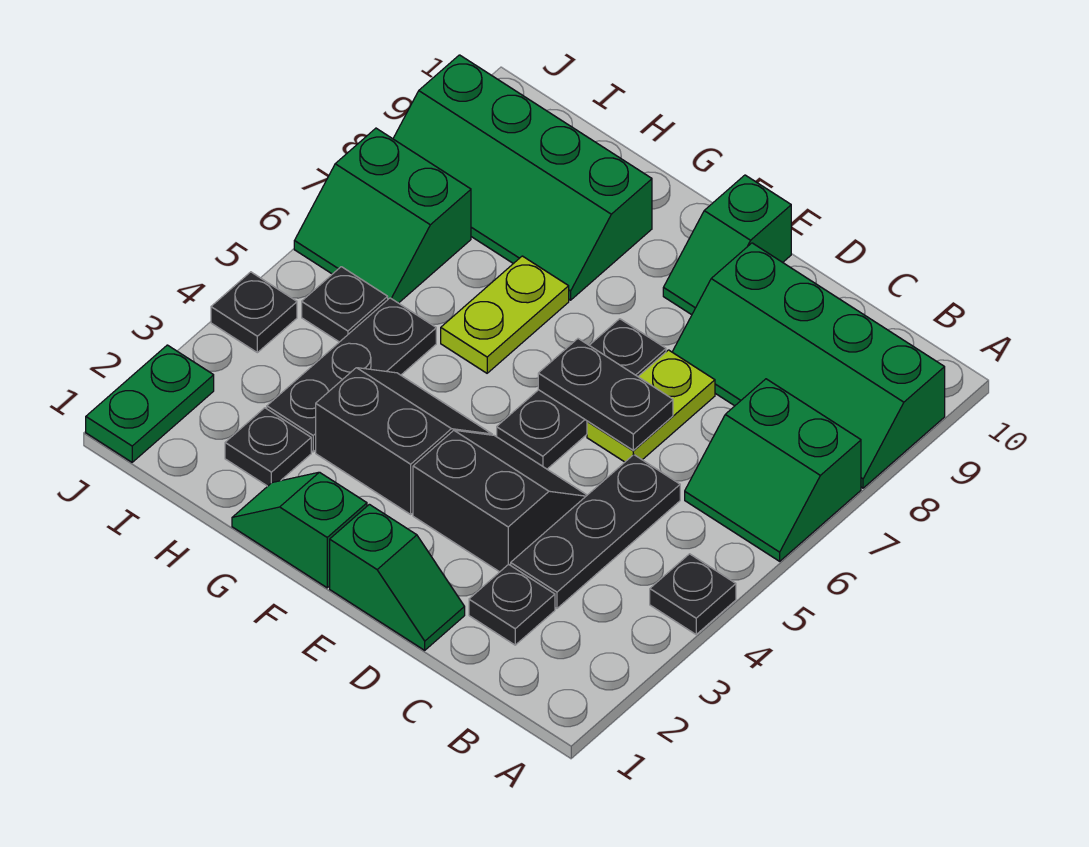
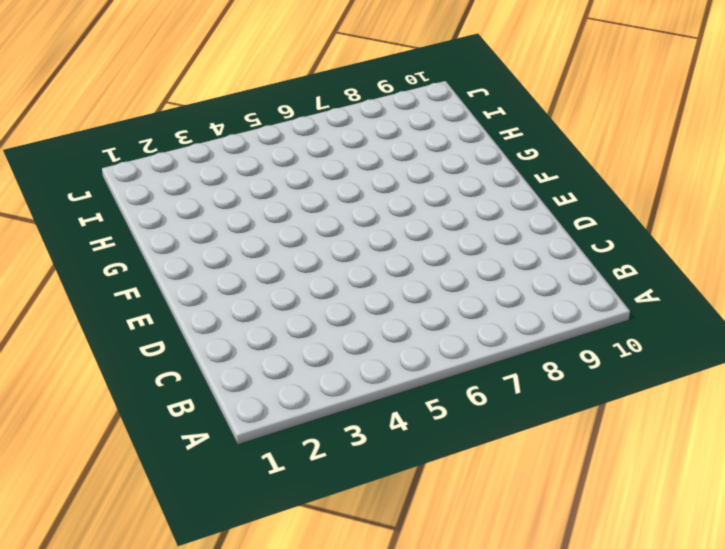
none -> black 1x1 plate [650,554,736,634]
none -> green 2x2 slope [685,379,861,561]
none -> green 2x4 slope [672,243,945,488]

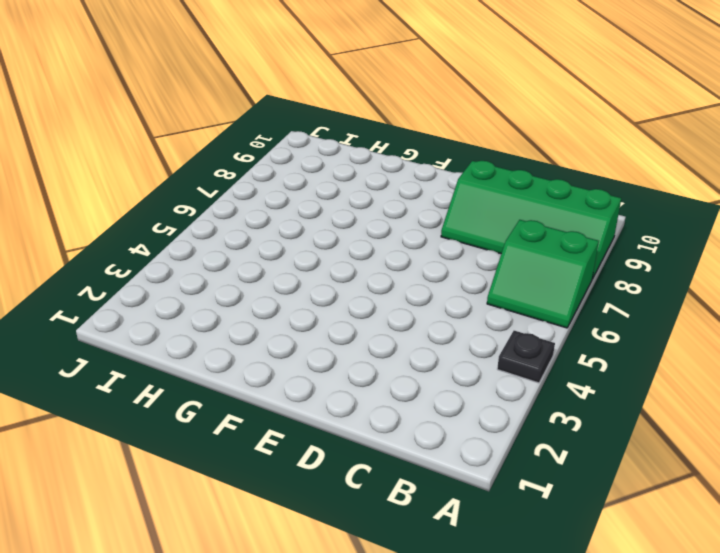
none -> black 1x1 plate [469,564,555,645]
none -> black 1x3 plate [511,455,680,608]
none -> green 1x2 slope [330,504,465,650]

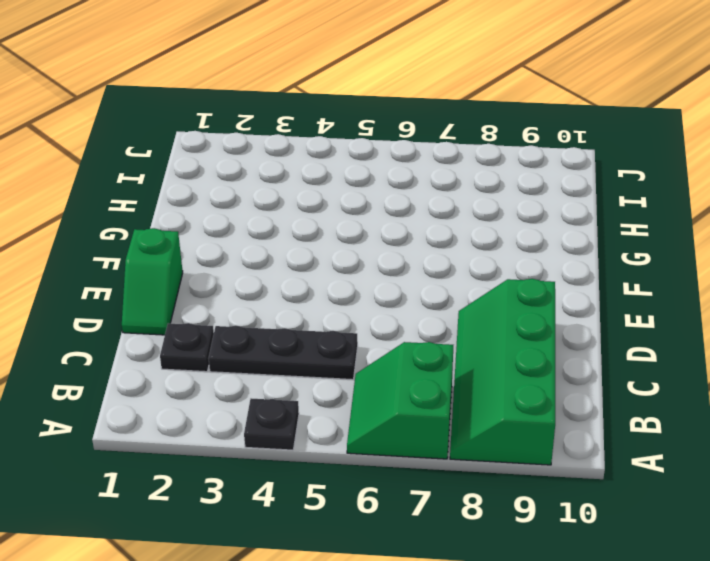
none -> black 2x2 slope [413,430,587,572]
none -> lime 1x2 plate [587,350,715,462]
none -> black 1x3 plate [497,319,666,469]

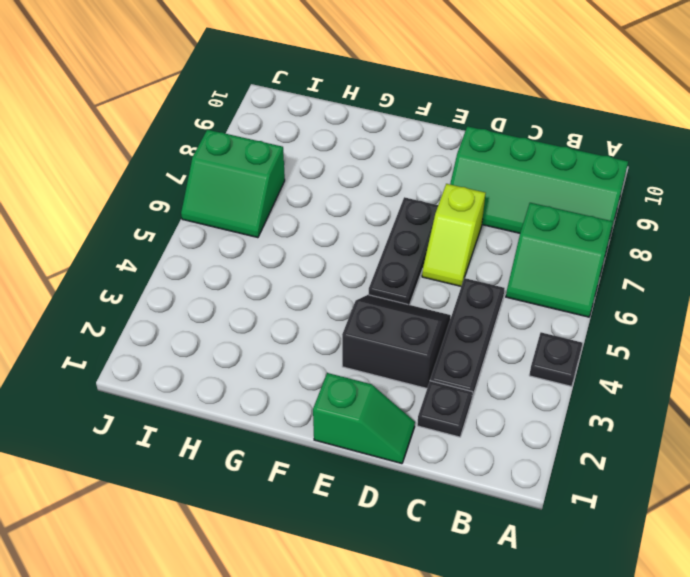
lime 1x2 slope [422,184,486,286] -> lime 1x2 plate [587,350,715,462]
none -> green 1x2 slope [663,175,791,315]
none -> green 1x2 slope [232,472,367,588]
none -> black 2x2 slope [316,368,492,514]

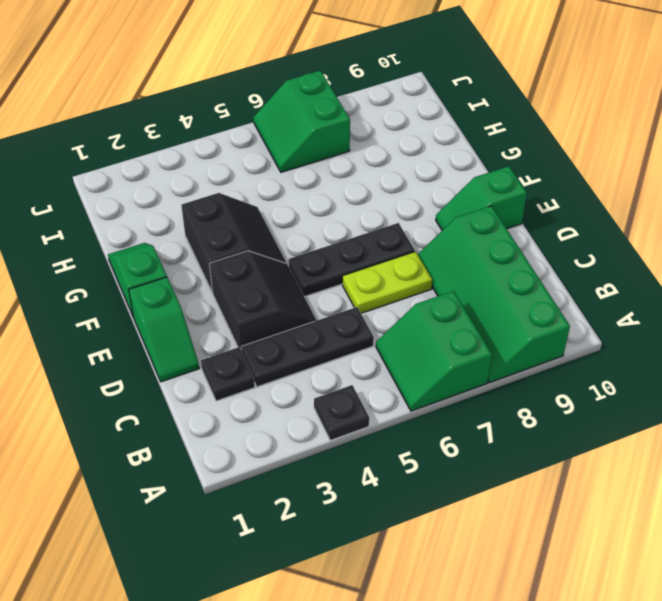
none -> lime 1x2 plate [441,256,569,373]
none -> green 2x4 slope [393,55,652,300]
none -> black 1x1 plate [225,408,311,486]

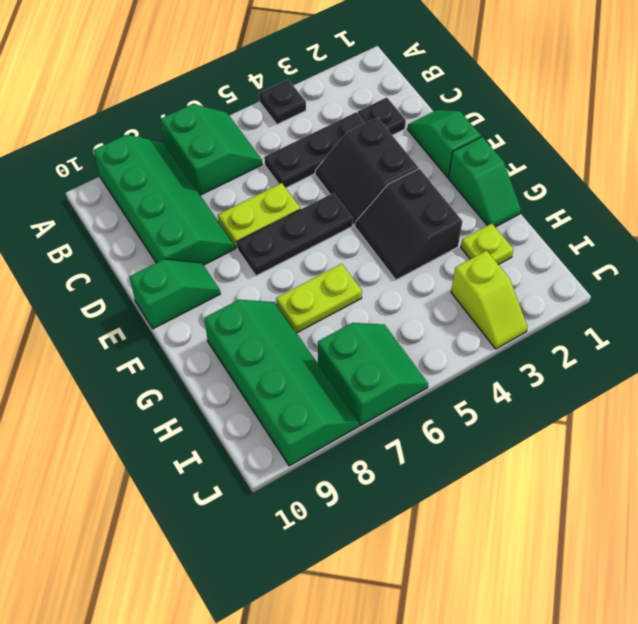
lime 1x1 plate [461,224,513,265] -> black 1x1 plate [225,408,311,486]
lime 1x2 slope [451,251,528,349] -> none
none -> black 1x3 plate [267,298,436,452]
none -> black 1x1 plate [302,267,388,342]
none -> green 1x2 plate [86,345,214,462]

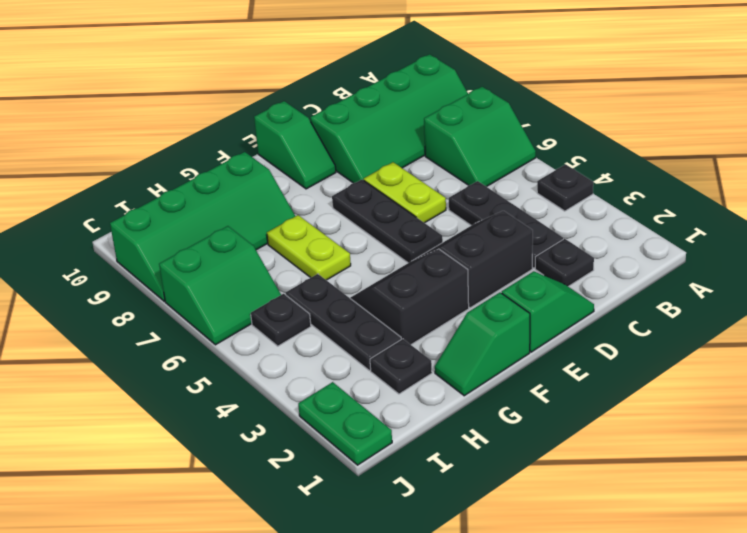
none -> black 1x1 plate [211,272,297,353]
none -> black 1x2 plate [538,339,673,450]

